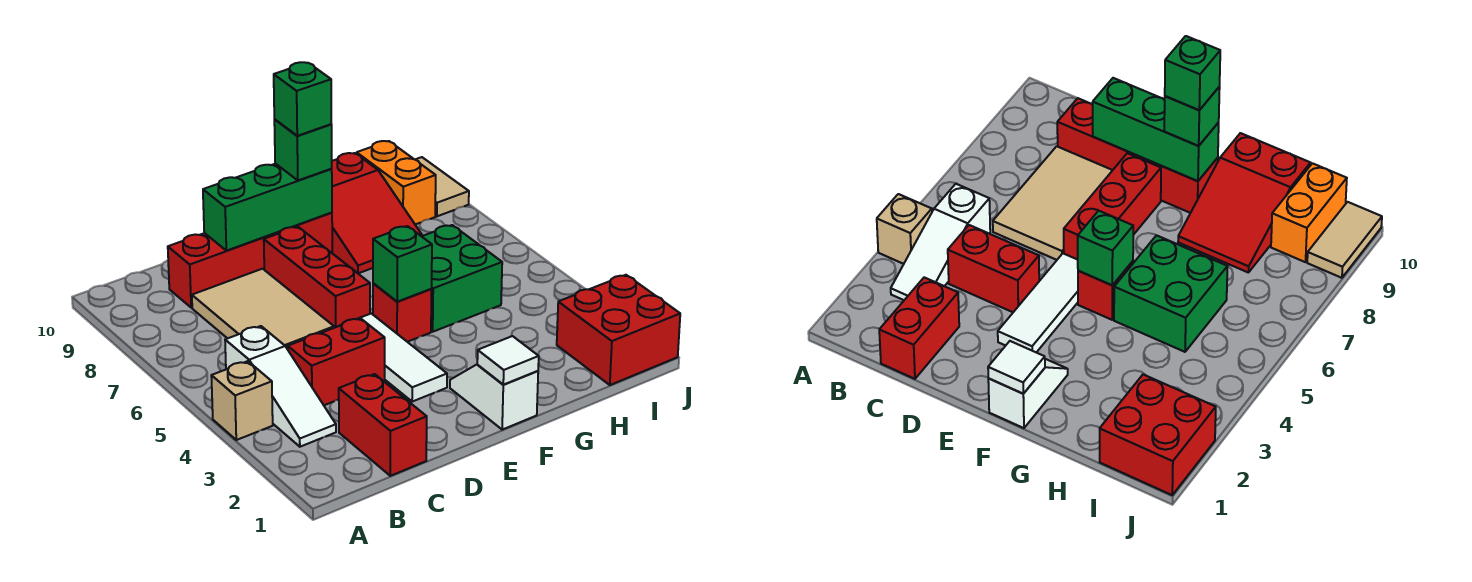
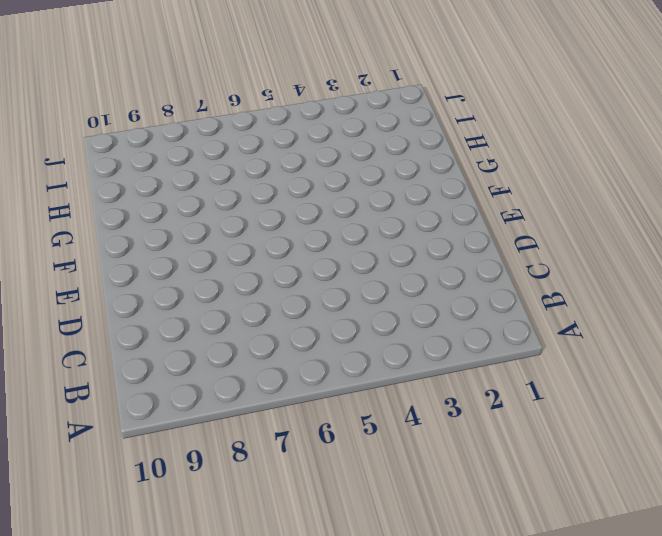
none -> tan 1x1 brick [211,361,273,440]
none -> white 1x3 slope [225,326,336,447]
none -> red 1x2 brick [339,374,427,476]

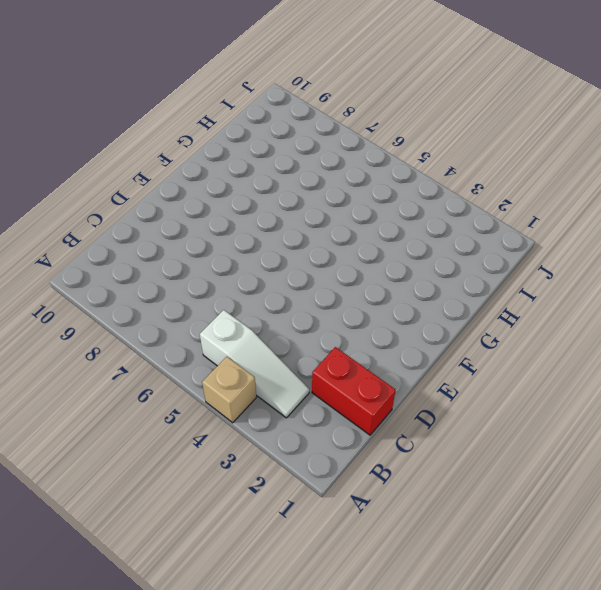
none -> red 1x2 brick [288,318,385,405]
none -> tan 2x3 tile [192,269,334,349]
none -> red 1x4 brick [168,213,332,308]

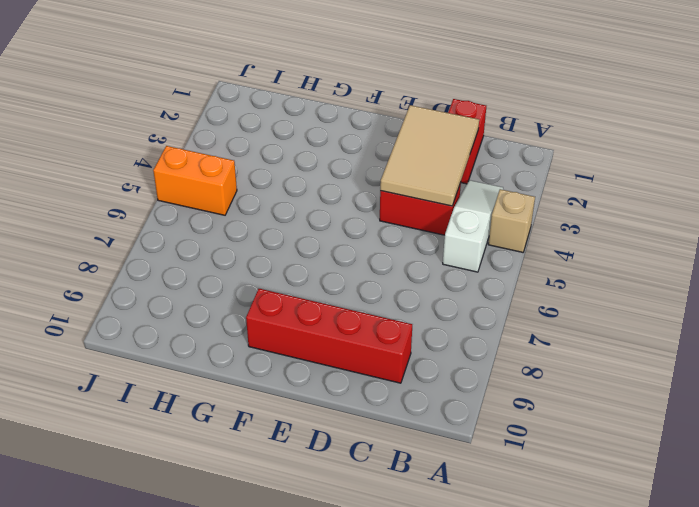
tan 2x3 tile [380,105,479,206] -> tan 2x3 tile moved to [192,269,334,349]
orange 1x2 brick [153,146,237,215] -> orange 1x2 brick turned to [357,141,436,224]
none -> white 1x3 tile [361,314,447,402]
none -> red 1x3 brick [264,227,370,328]
none -> white 1x2 slope [450,365,538,430]

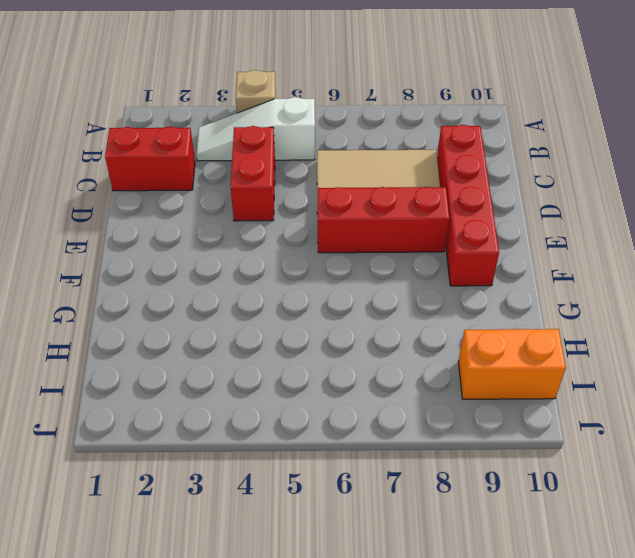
none -> white 1x3 tile [361,314,447,402]
none -> white 1x2 slope [450,365,538,430]
none -> red 1x1 brick [373,284,432,342]

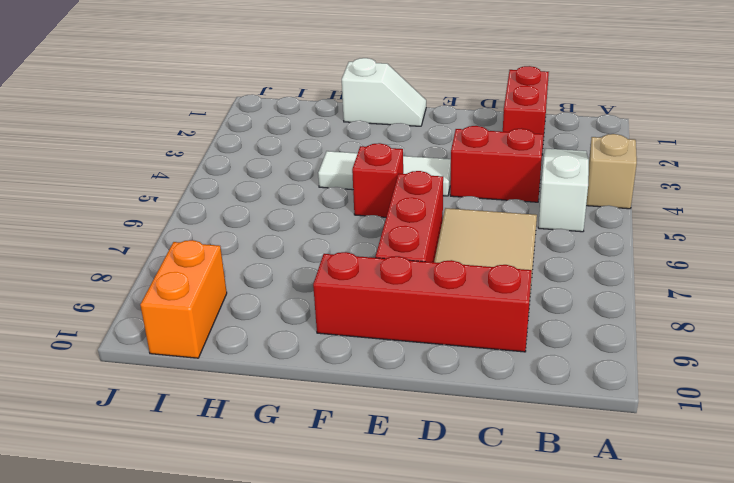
white 1x3 tile [318,151,451,196] -> white 1x3 tile turned to [361,314,447,402]
white 1x2 slope [342,58,426,126] -> white 1x2 slope turned to [450,365,538,430]
none -> green 2x2 brick [422,225,502,332]
none -> red 2x3 slope [332,153,422,273]
none -> red 2x2 brick [557,275,680,385]

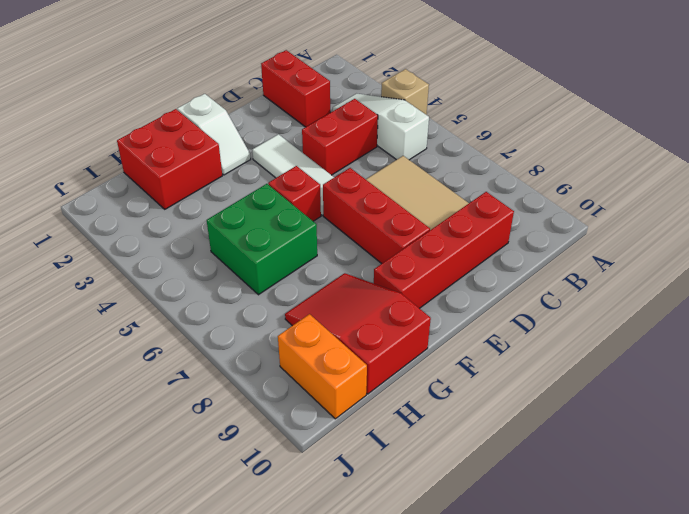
red 2x2 brick [117,109,222,209] -> red 2x2 brick moved to [557,275,680,385]
none -> tan 1x2 tile [415,157,469,216]
none -> green 1x3 brick [203,164,332,251]
none -> white 1x1 tile [477,336,539,385]

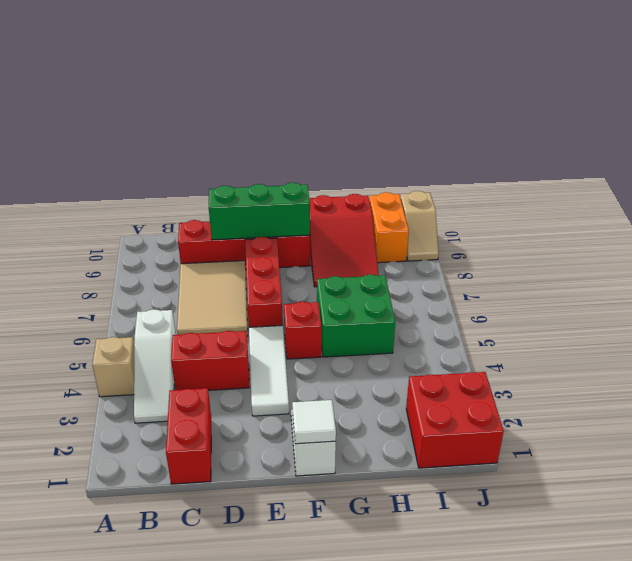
tan 1x2 slope [400,191,439,261] -> tan 1x2 tile [415,157,469,216]
none -> green 1x1 brick [373,226,432,302]
none -> green 1x1 brick [274,120,332,180]
none -> green 1x1 brick [274,62,331,136]

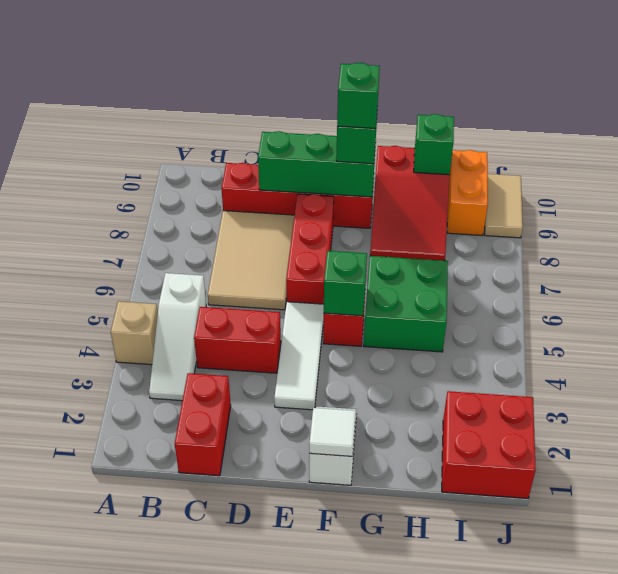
green 1x1 brick [414,114,454,175] -> none

